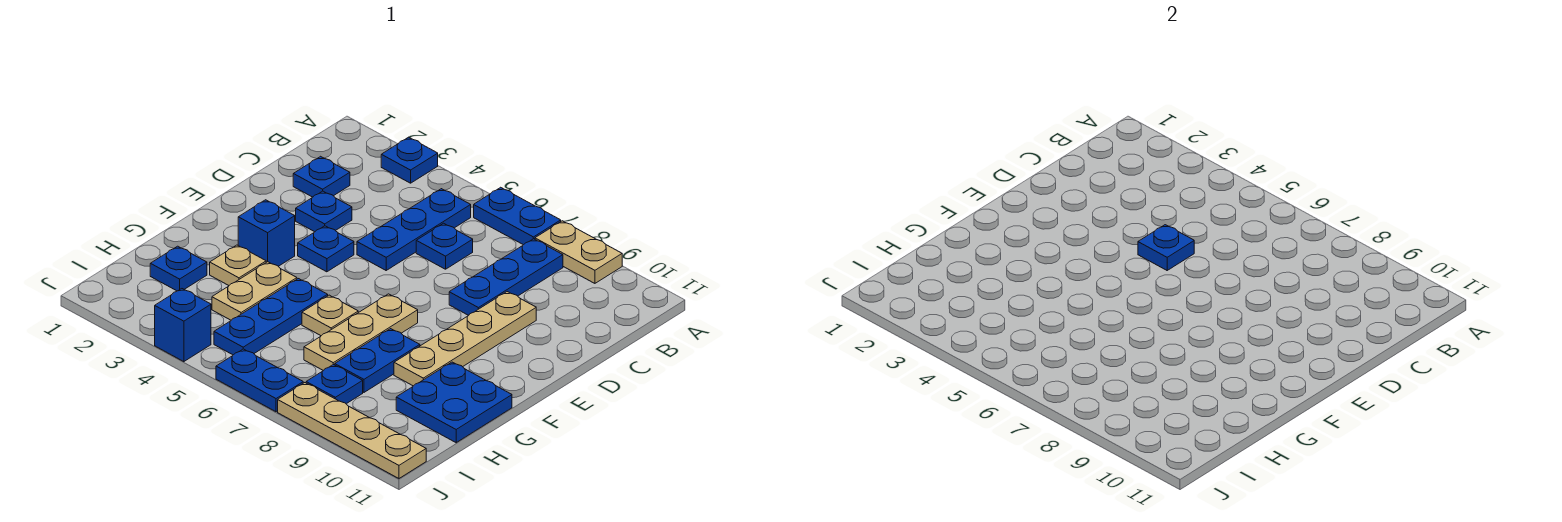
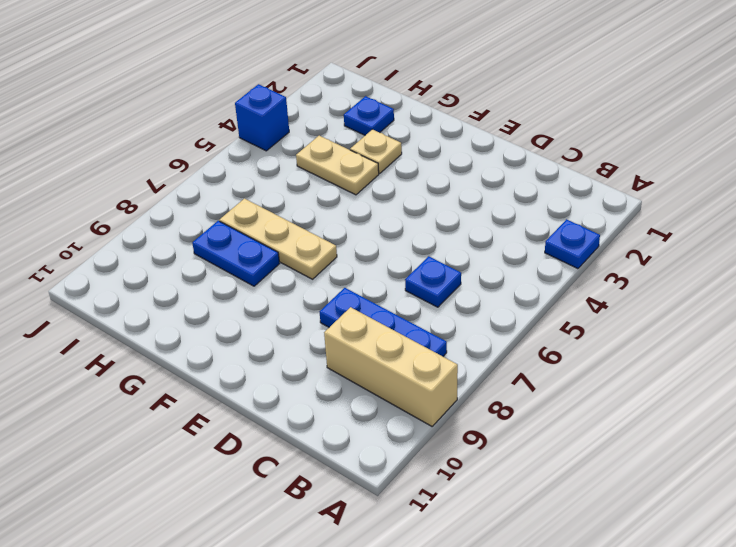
tan 1x3 brick [324,307,458,426] -> tan 1x2 plate [535,221,622,283]
none -> blue 1x2 plate [474,187,561,245]
none -> blue 1x3 plate [357,189,471,270]
none -> blue 1x1 plate [293,156,350,197]

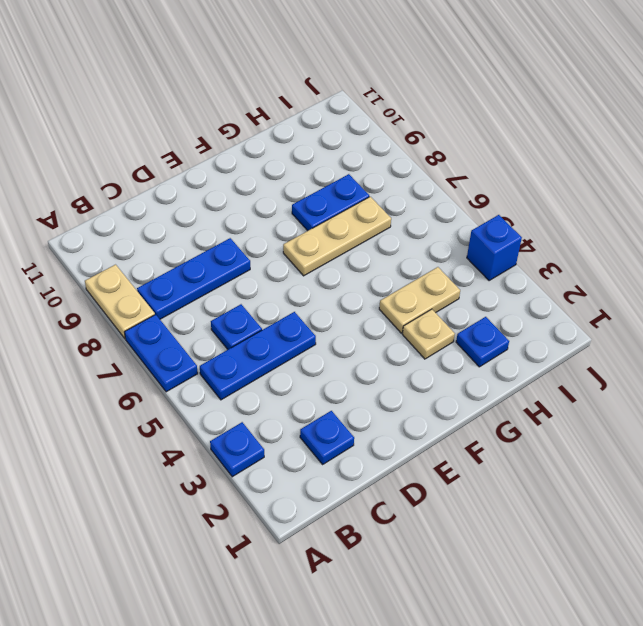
none -> blue 1x1 plate [296,191,352,232]
none -> tan 1x4 plate [394,292,536,386]
none -> blue 1x1 plate [298,226,354,272]

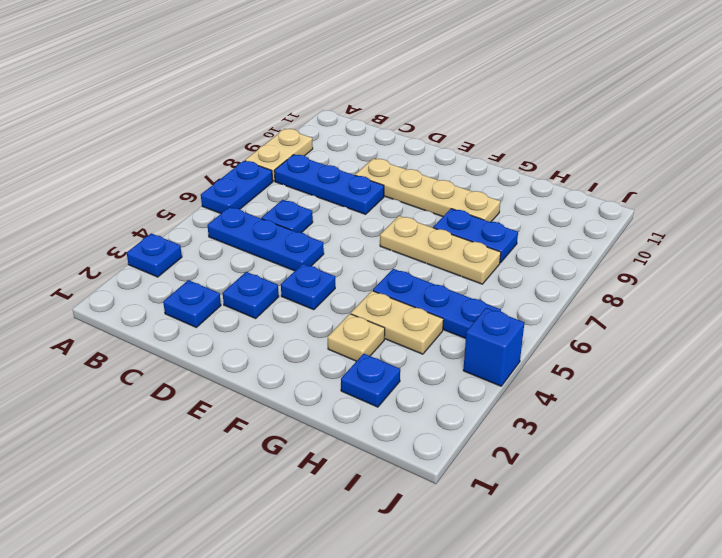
none -> blue 1x1 brick [238,200,295,266]
none -> tan 1x1 plate [302,295,358,336]
none -> blue 2x2 plate [396,362,512,443]

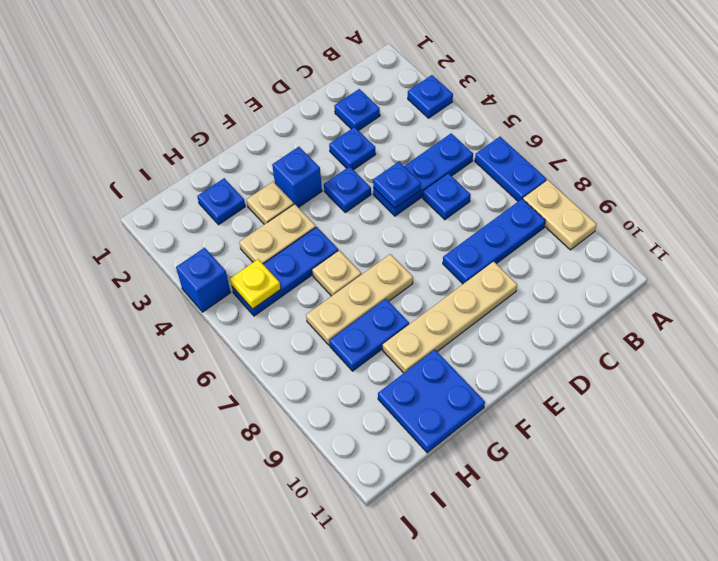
yellow 1x1 plate [230,259,281,309] -> none
none -> blue 1x1 plate [306,364,363,404]
none -> blue 1x2 plate [216,349,303,412]
none -> tan 1x4 plate [278,383,426,478]

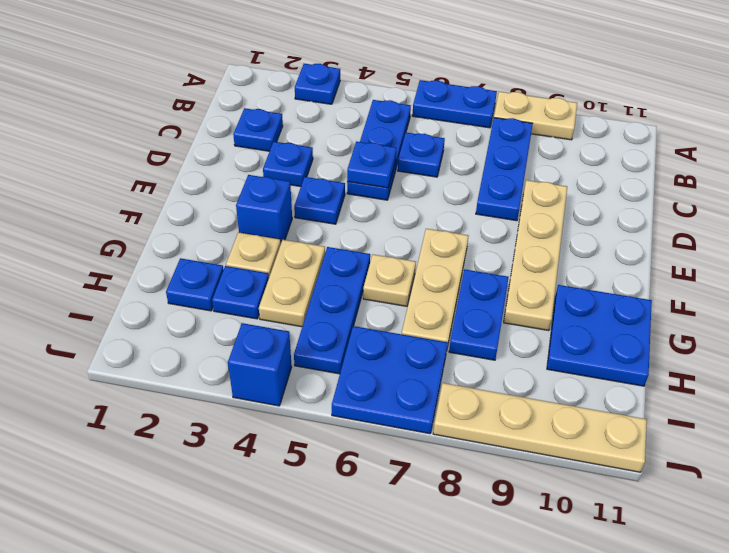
blue 1x1 plate [212,266,269,319] -> blue 1x1 plate moved to [306,364,363,404]
blue 2x2 plate [332,326,448,434] -> blue 1x2 plate [216,349,303,412]

